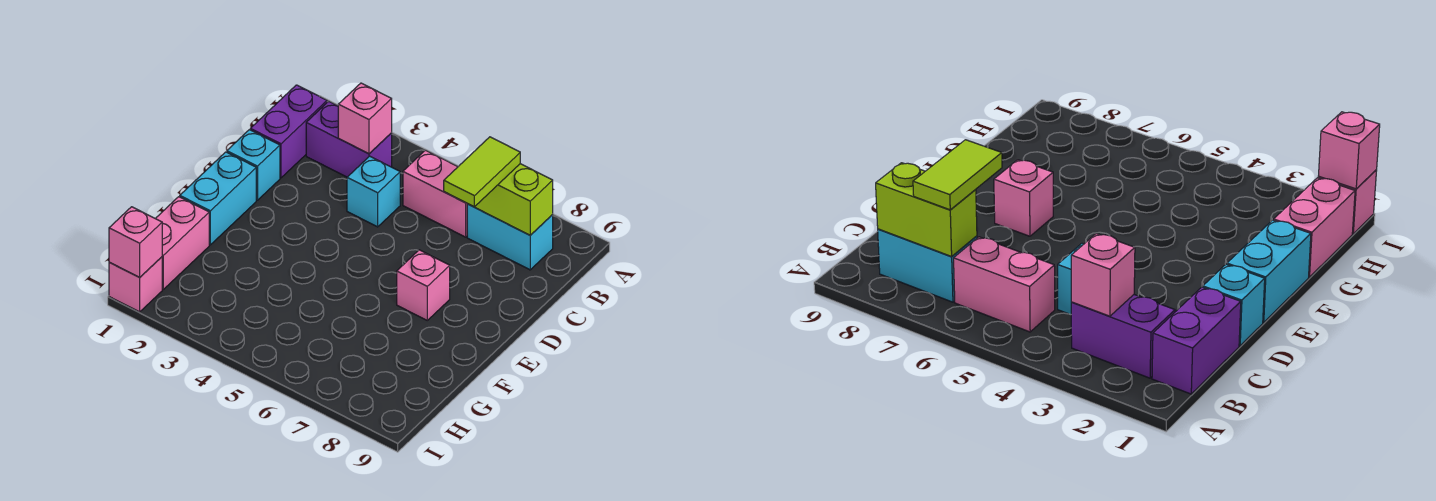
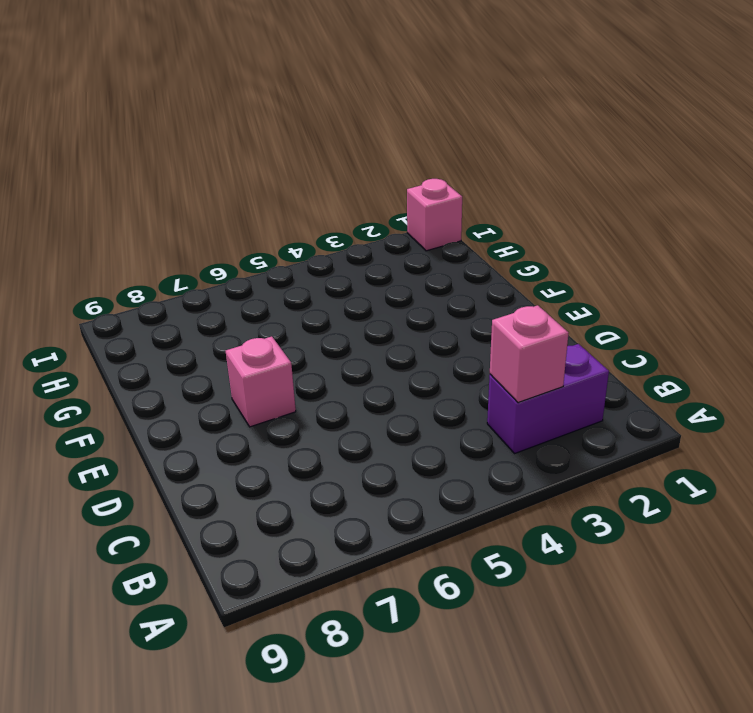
none -> purple 1x2 brick [250,85,327,178]
none -> pink 1x2 brick [403,150,467,237]
none -> cyan 1x2 brick [467,204,553,270]

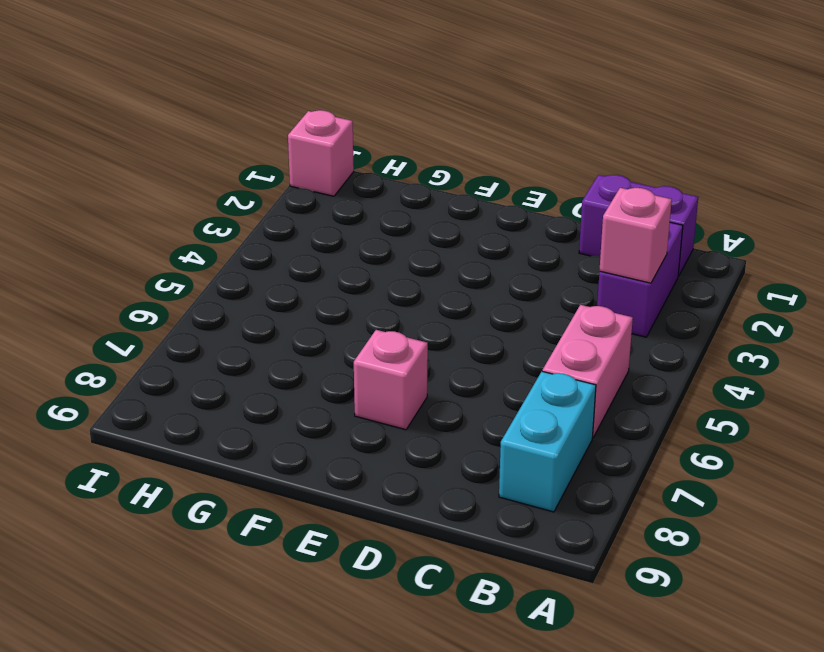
none -> cyan 1x1 brick [347,156,400,227]
none -> cyan 1x1 brick [227,130,280,200]
none -> cyan 1x2 brick [180,152,256,245]

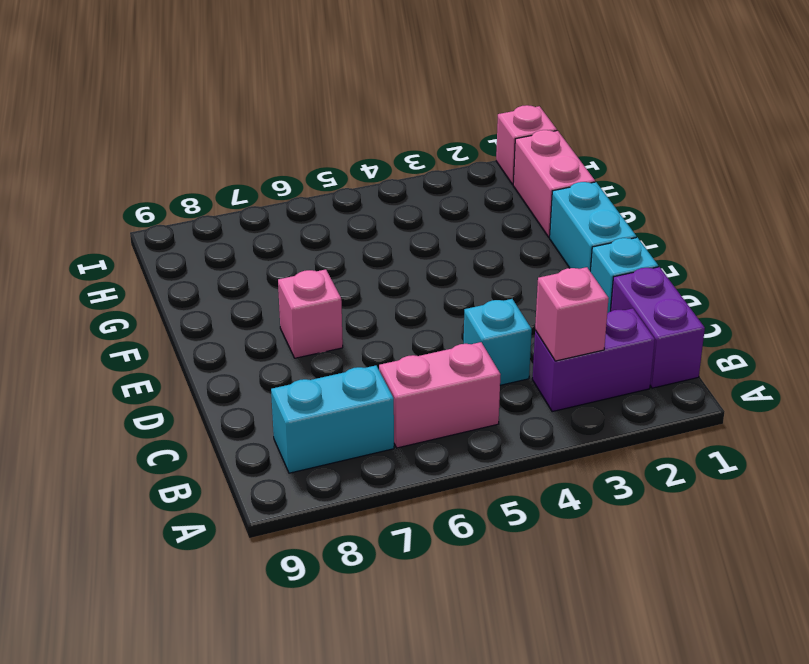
none -> lime 1x2 brick [475,164,553,235]
none -> pink 1x1 brick [109,207,162,277]
none -> lime 1x2 tile [444,137,520,207]

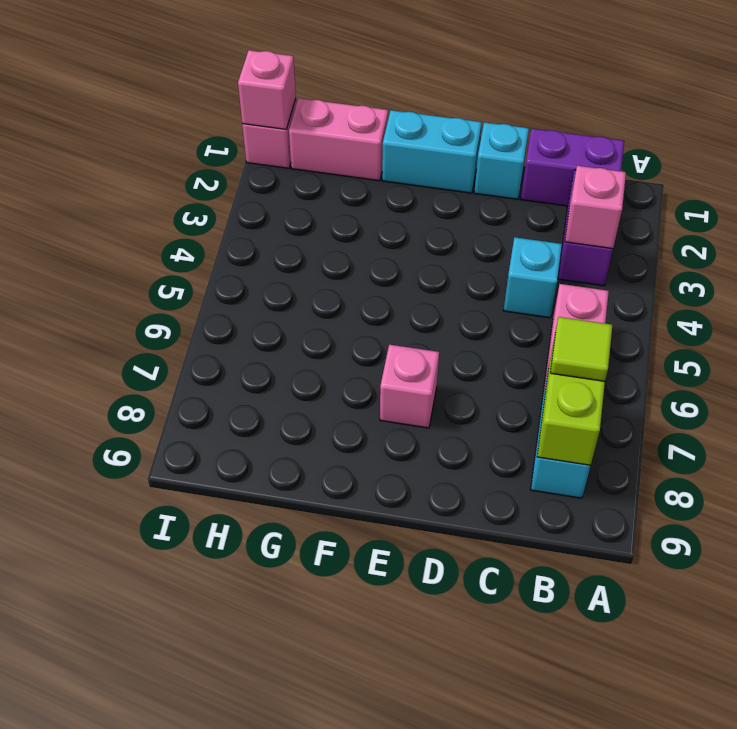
lime 1x1 tile [550,317,612,381] -> lime 1x2 tile [444,137,520,207]

